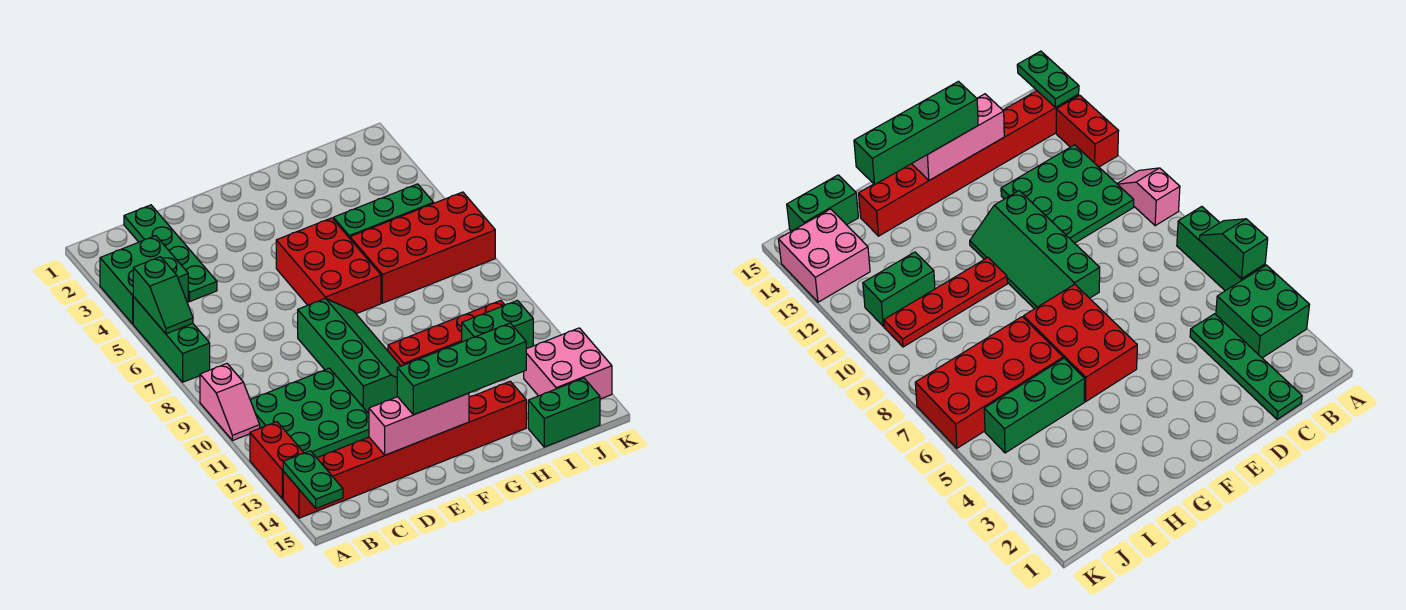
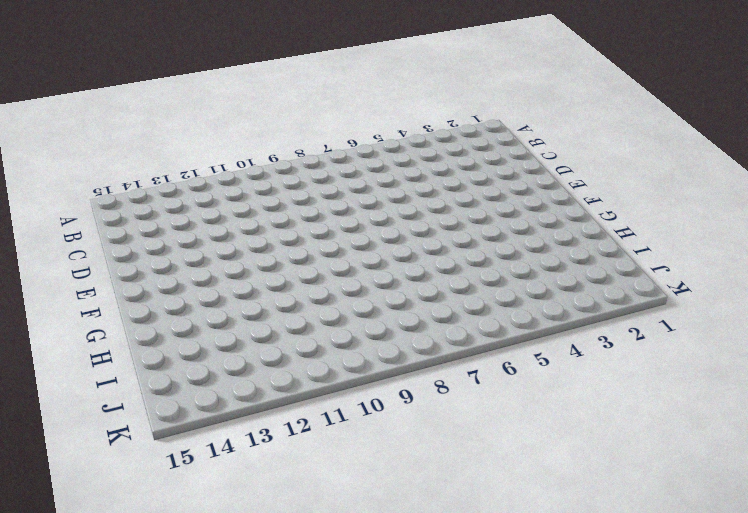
none -> green 2x2 brick [100,236,188,324]
none -> green 1x3 brick [133,297,210,382]
none -> pink 1x2 slope [200,364,260,441]

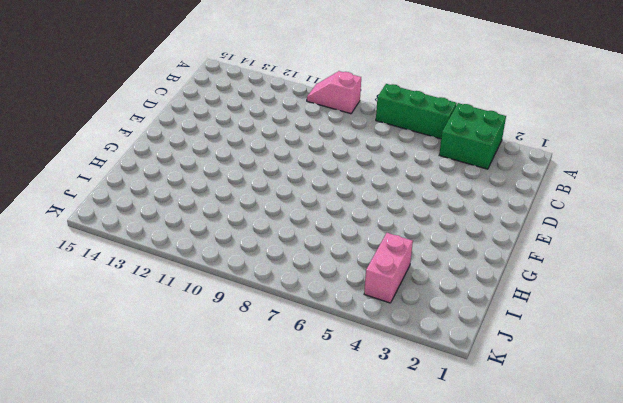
pink 1x2 brick [364,233,413,303] -> none
none -> red 1x2 brick [250,422,304,499]
none -> red 1x8 brick [283,381,526,518]
none -> green 3x3 plate [250,368,369,458]

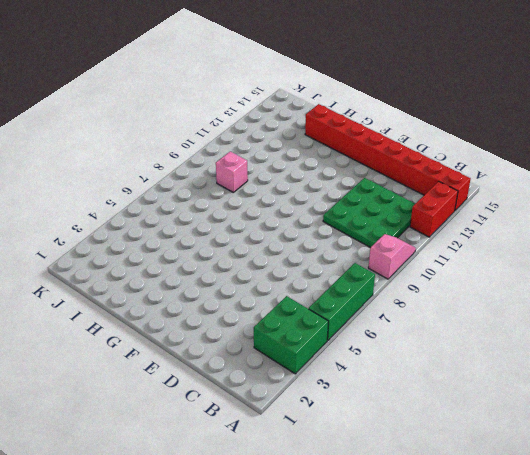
pink 1x1 brick [216,151,248,192] -> none
none -> green 1x4 plate [124,205,217,301]
none -> green 2x4 slope [298,298,400,413]
none -> red 2x3 brick [276,218,381,314]

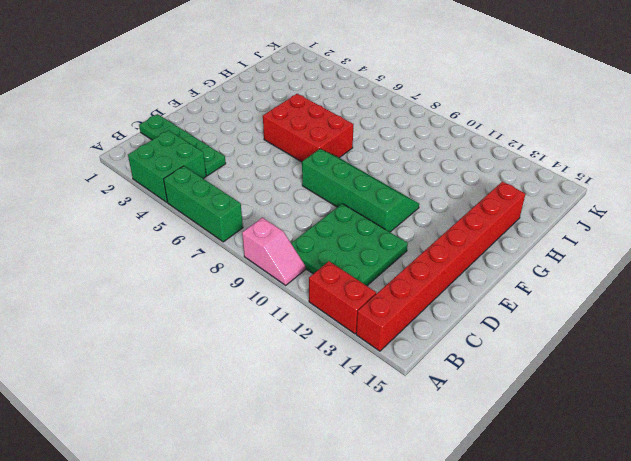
none -> red 1x4 plate [388,300,504,366]
none -> green 1x3 brick [333,184,434,238]
none -> red 2x4 brick [350,192,495,303]

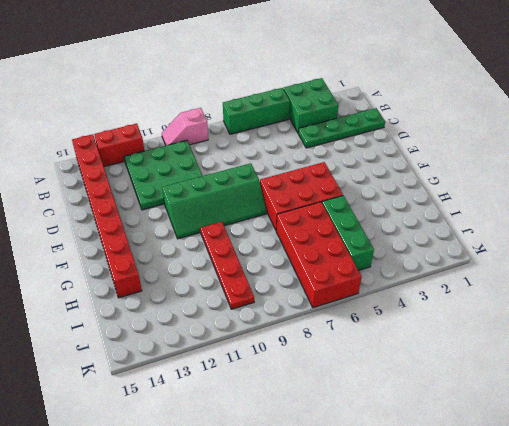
none -> green 1x2 brick [462,300,533,349]
none -> green 1x2 brick [528,378,600,447]
none -> pink 2x2 brick [524,328,612,399]

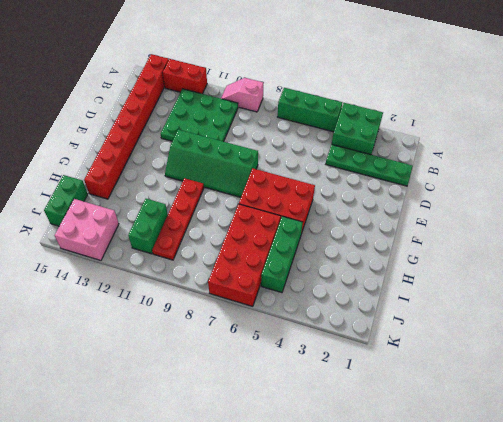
none -> green 1x2 slope [133,257,193,334]
none -> green 1x2 plate [283,451,343,508]
none -> pink 1x3 brick [369,393,469,455]

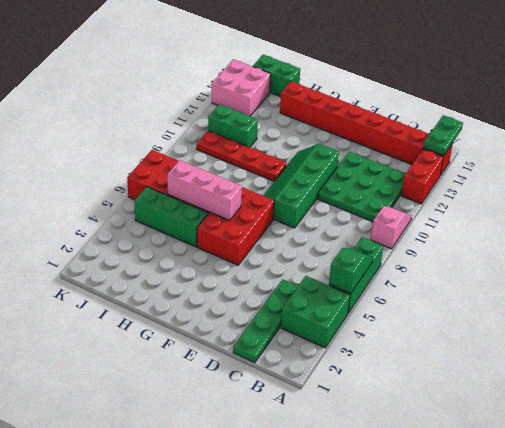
pink 1x3 brick [167,160,242,220] -> pink 1x3 brick moved to [369,393,469,455]
none -> green 1x4 brick [397,323,526,415]

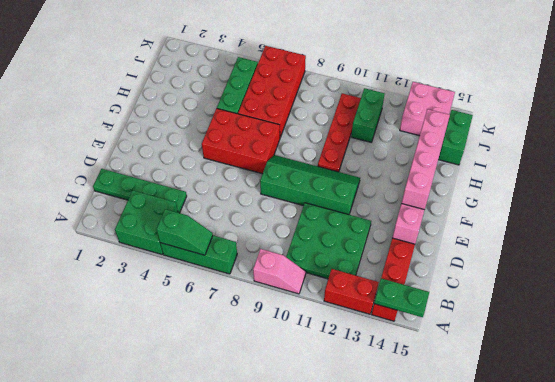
pink 1x4 brick [401,109,450,210] -> green 1x4 brick [397,323,526,415]

